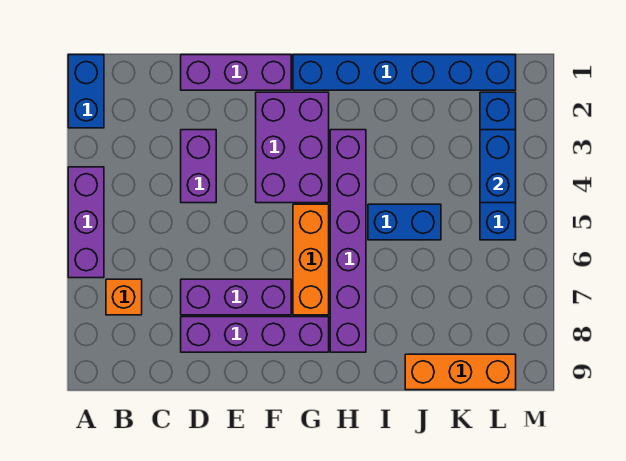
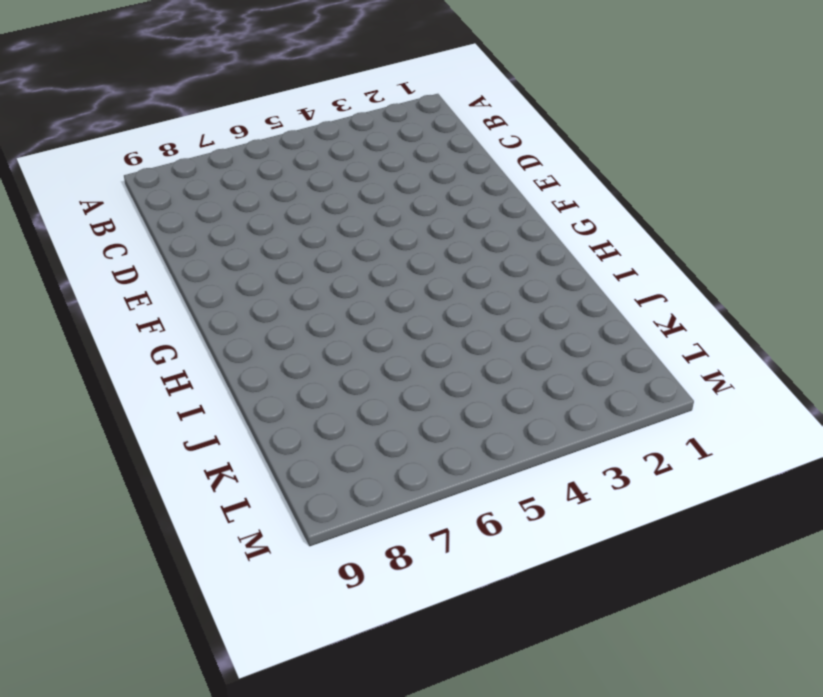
none -> blue 1x2 brick [68,55,104,128]
none -> purple 1x3 brick [68,167,104,278]
none -> orange 1x1 brick [106,279,142,315]

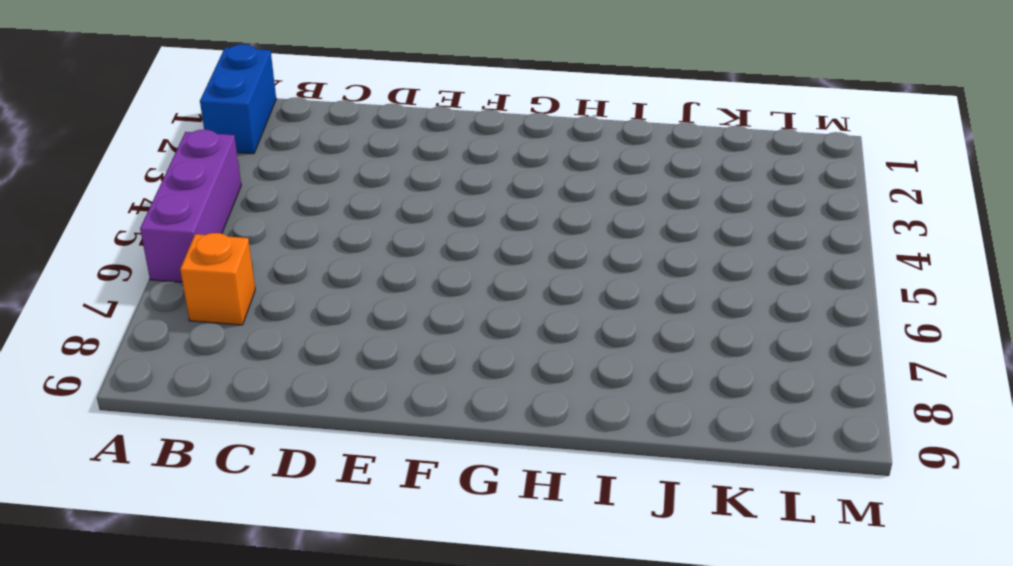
none -> purple 1x3 brick [181,55,291,90]
none -> purple 1x2 brick [181,130,216,203]
none -> purple 1x3 brick [181,279,291,315]

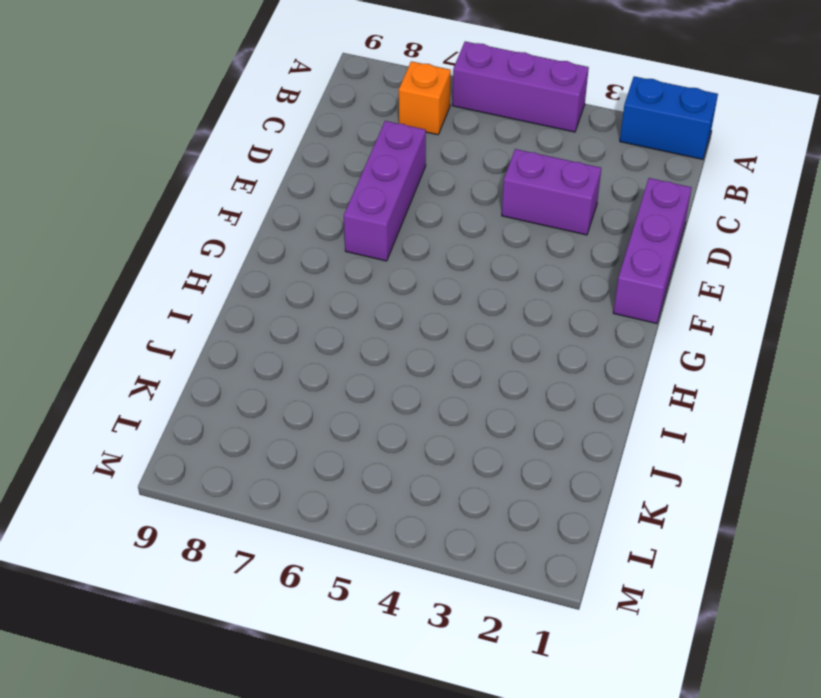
none -> purple 1x4 brick [181,317,329,352]
none -> purple 2x3 brick [256,92,329,203]
none -> blue 1x6 brick [293,55,516,90]

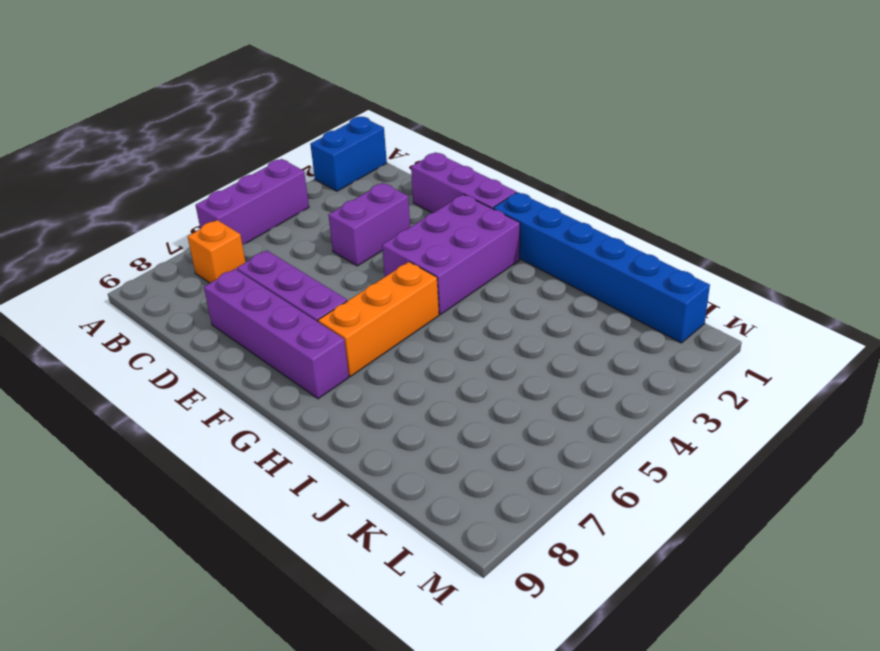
none -> purple 1x6 brick [330,130,366,352]
none -> blue 1x2 brick [368,204,441,240]
none -> orange 1x3 brick [405,354,516,390]

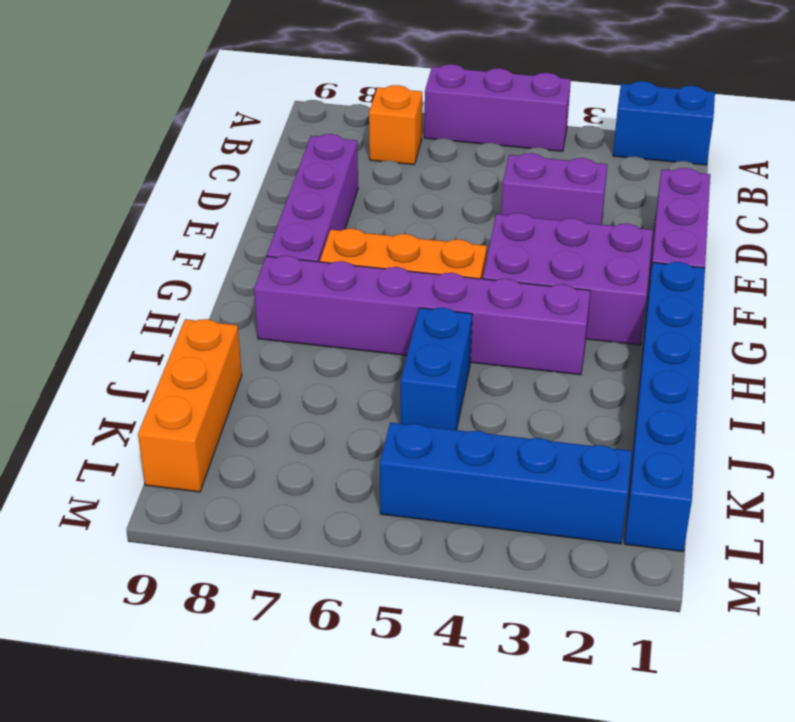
none -> purple 1x3 brick [181,279,291,315]
none -> blue 1x2 brick [480,130,516,203]

